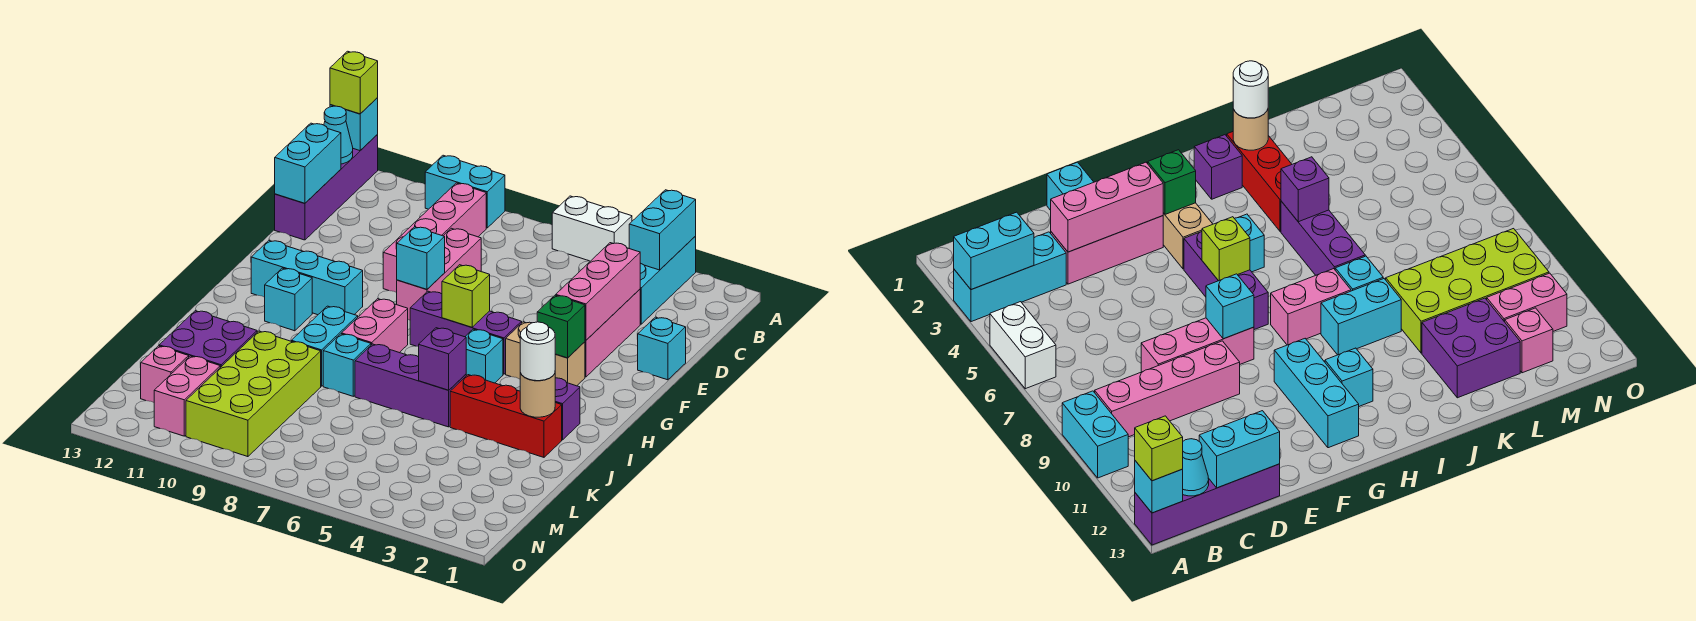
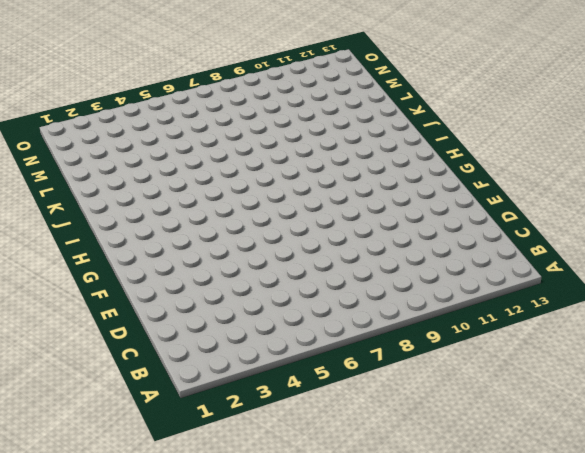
none -> cyan 1x3 brick [640,236,696,324]
none -> white 1x2 brick [552,196,632,261]
none -> cyan 1x2 brick [425,155,505,228]
none -> purple 1x4 brick [275,135,378,240]

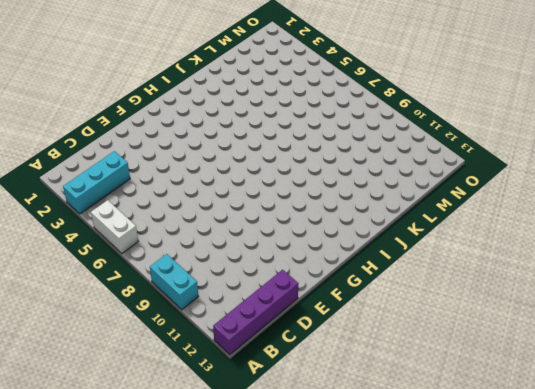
none -> pink 1x4 brick [383,183,486,293]
none -> pink 1x3 brick [585,289,640,377]
none -> pink 1x3 brick [397,228,481,320]
none -> cyan 1x1 brick [638,317,686,380]

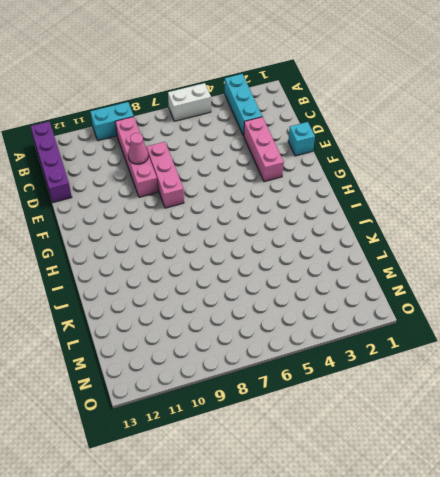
pink 1x1 cone [128,133,148,164] -> none
none -> tan 1x2 brick [506,322,585,386]
none -> purple 1x3 brick [410,291,522,374]
none -> cyan 1x3 brick [251,241,363,315]
none -> cyan 1x1 brick [465,329,503,383]

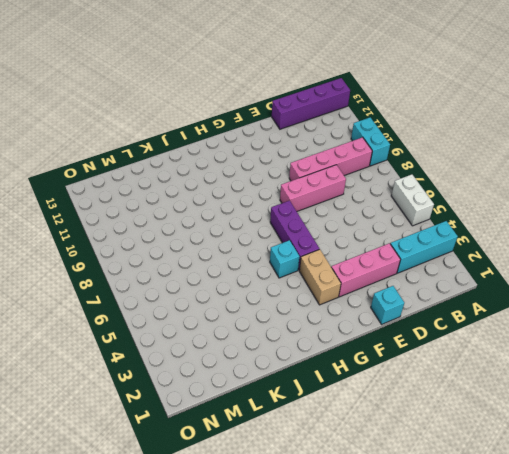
none -> cyan 1x3 brick [251,241,363,315]
none -> pink 1x2 brick [342,299,408,353]
none -> cyan 1x1 brick [265,268,312,331]
none -> purple 1x1 brick [555,378,580,440]

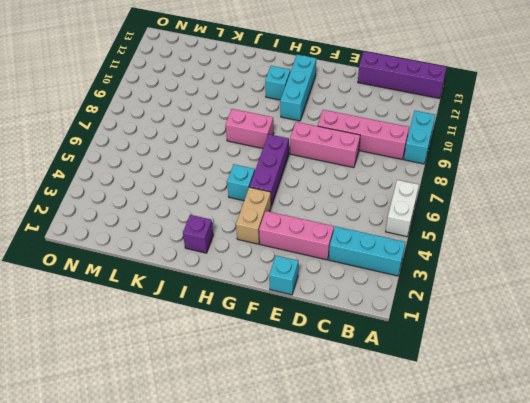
none -> cyan 1x2 brick [291,306,358,386]
none -> red 1x3 brick [450,375,562,457]
none -> purple 1x3 brick [355,344,466,427]
none -> cyan 1x1 brick [323,334,371,396]

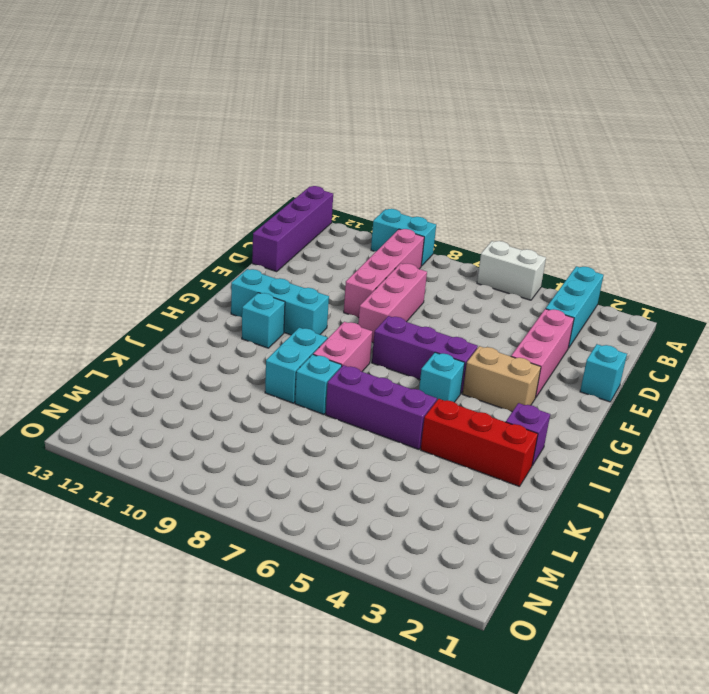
none -> lime 2x4 brick [186,331,321,457]
none -> purple 2x2 brick [159,311,257,368]
none -> pink 1x2 brick [154,356,220,436]
none -> pink 1x1 brick [141,346,189,402]

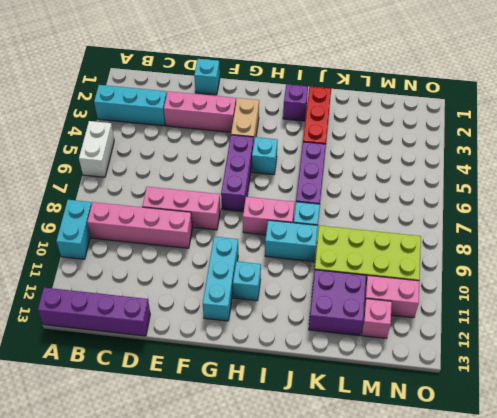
none -> cyan 1x2 brick [629,190,696,270]
none -> cyan 1x1 brick [330,98,378,151]
none -> cyan 1x1 cone [324,106,353,164]
none -> cyan 1x2 brick [275,123,341,203]

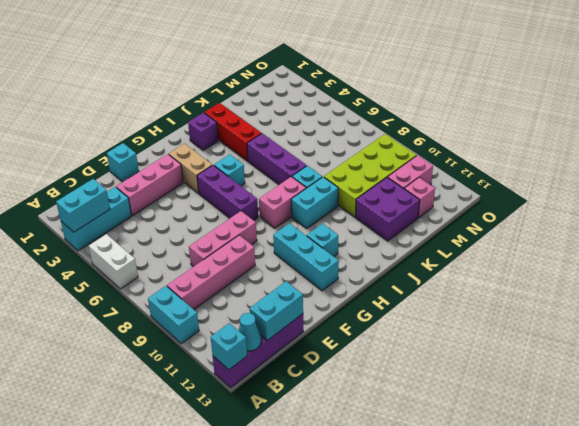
none -> pink 1x3 brick [556,243,640,340]
none -> cyan 1x1 brick [397,227,445,289]
none -> green 1x1 brick [537,295,585,358]
none -> lime 1x1 brick [442,265,490,327]

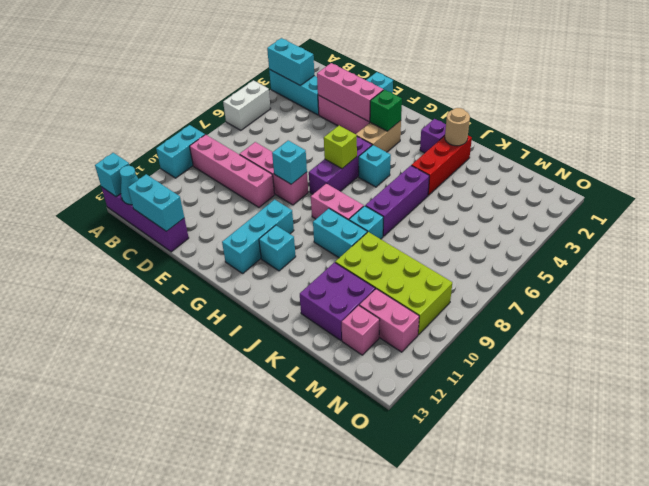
none -> purple 1x1 brick [419,328,466,390]
none -> lime 1x1 brick [330,51,378,114]
none -> white 1x1 round brick [520,322,555,381]

